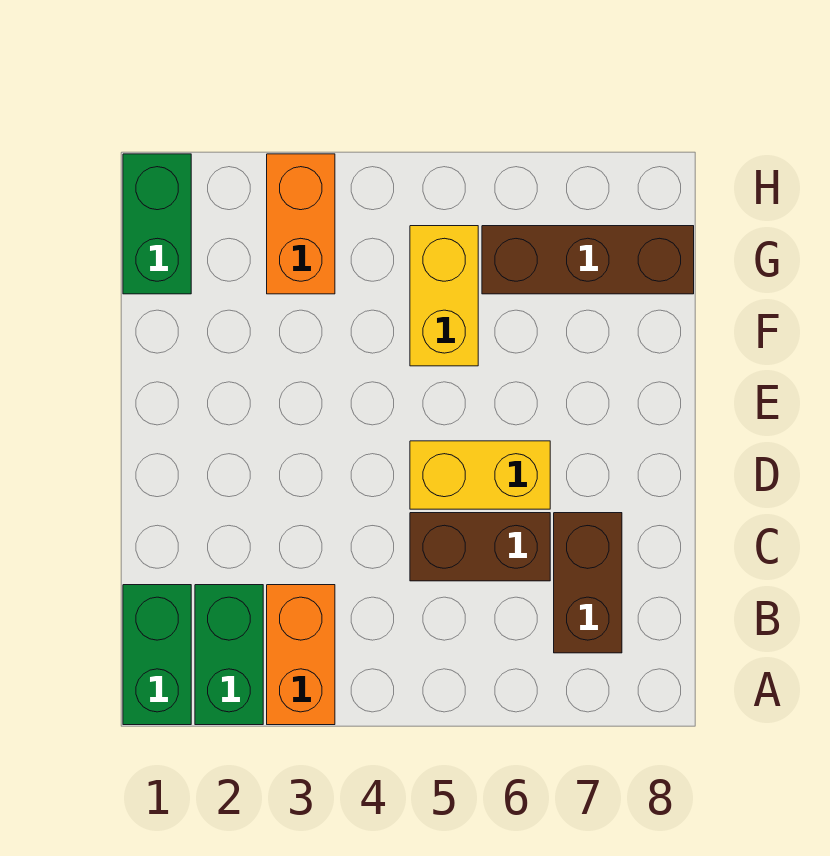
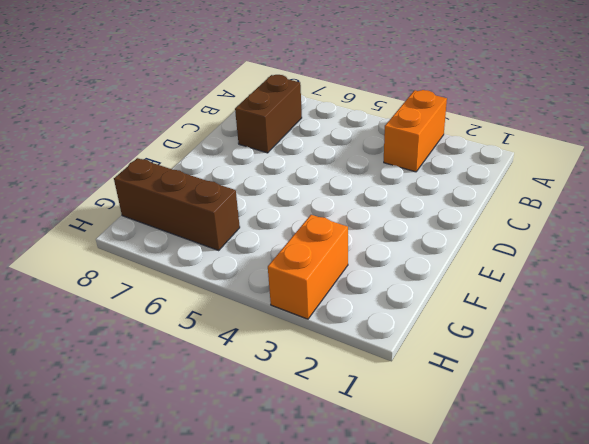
none -> green 1x2 brick [123,585,191,725]
none -> green 1x2 brick [195,585,263,725]

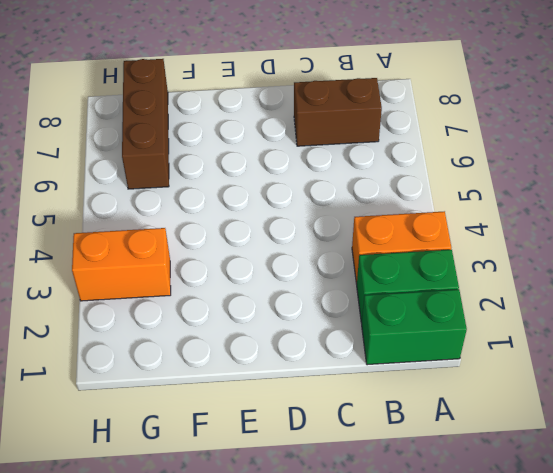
none -> brown 1x2 brick [410,513,550,581]
none -> yellow 1x2 brick [410,441,550,509]

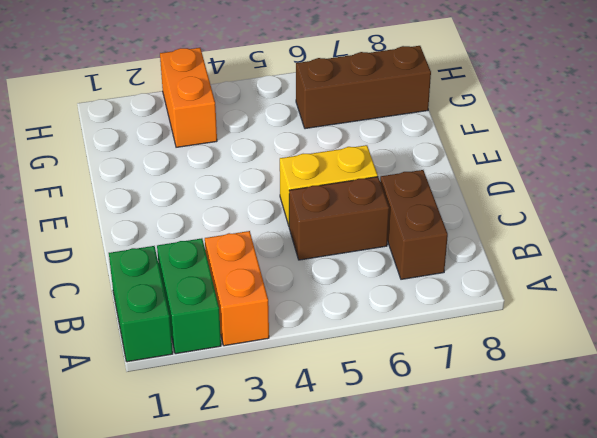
none -> yellow 1x2 brick [410,226,478,366]
none -> green 1x2 brick [123,154,191,294]

